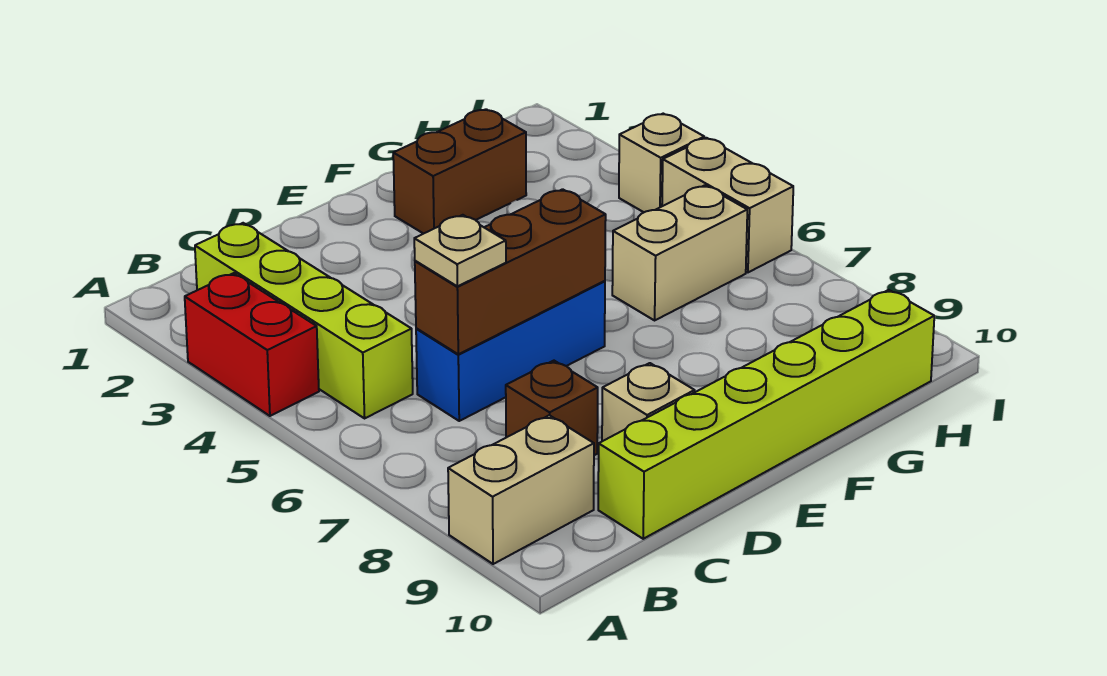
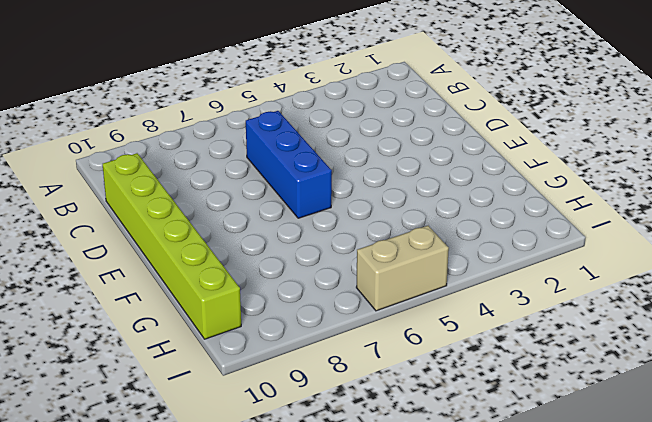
none -> red 1x2 brick [185,273,319,416]
none -> tan 1x2 brick [448,415,594,564]
none -> lime 1x4 brick [195,223,413,418]

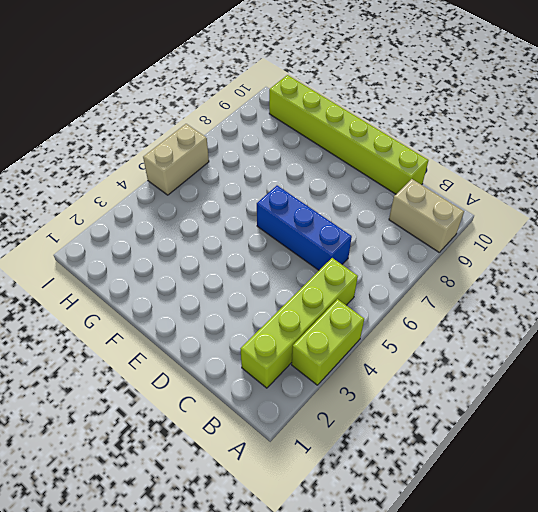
lime 1x2 brick [292,299,364,385] -> red 1x2 brick [185,273,319,416]
none -> brown 1x1 brick [506,361,598,455]
none -> tan 1x1 brick [602,363,695,441]
none -> brown 1x2 brick [393,109,526,234]

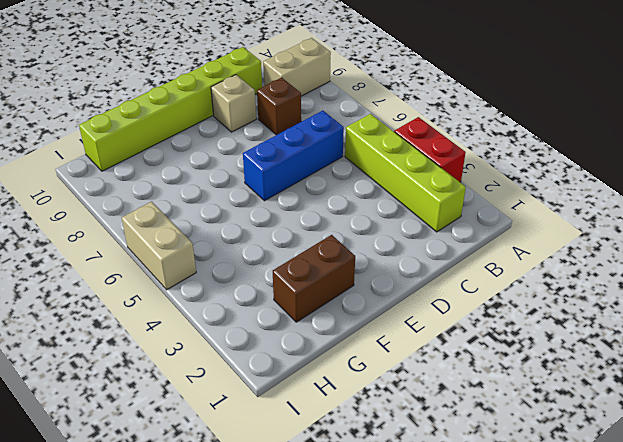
none -> tan 1x2 brick [612,185,747,320]
none -> tan 1x1 brick [619,114,704,212]
none -> brown 1x3 brick [415,189,606,354]

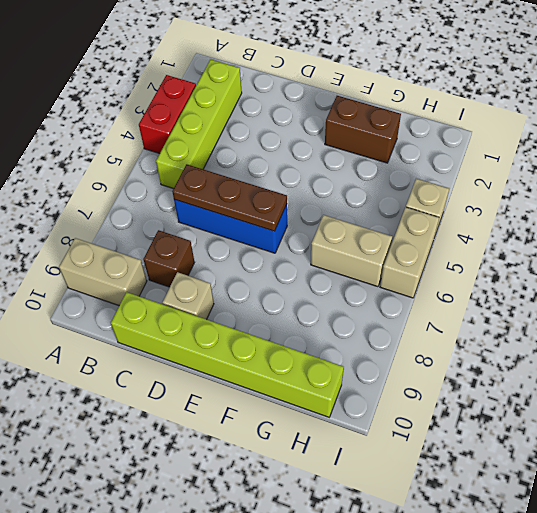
brown 1x3 plate [172,164,287,231] -> brown 1x3 brick [415,189,606,354]
none -> tan 1x1 plate [414,215,506,286]

